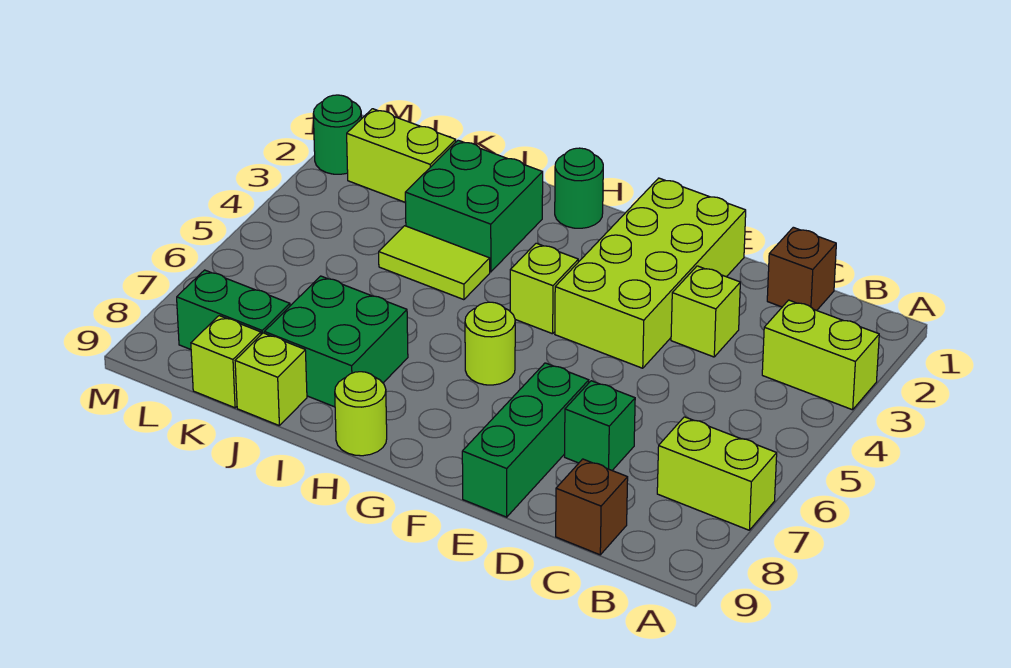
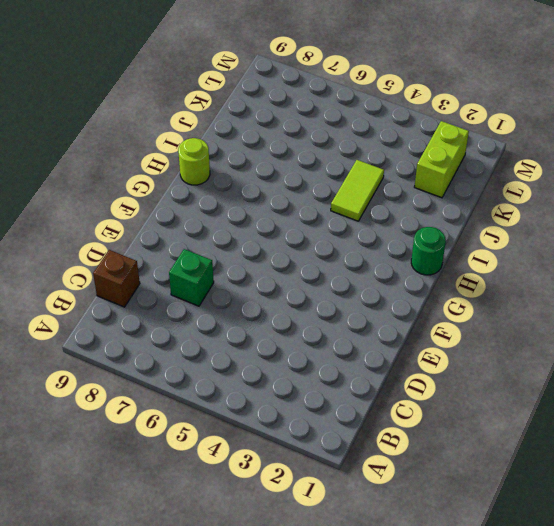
none -> lime 1x2 brick [762,300,879,410]
none -> lime 1x2 brick [657,417,777,530]
none -> brown 1x1 brick [767,227,836,310]

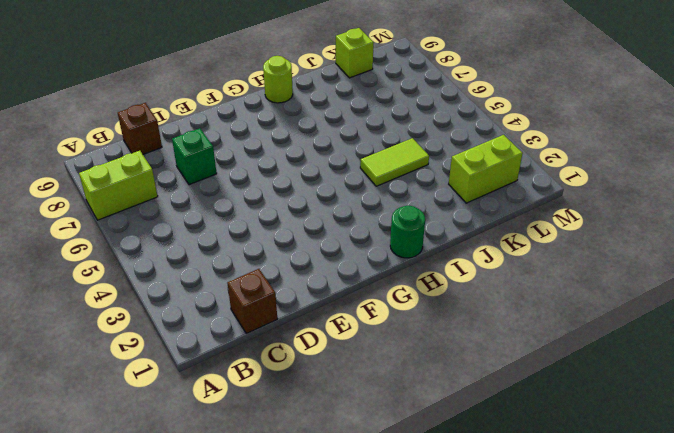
none -> lime 1x2 brick [762,300,879,410]
none -> lime 1x1 brick [671,266,740,357]
none -> lime 2x4 brick [555,178,746,368]

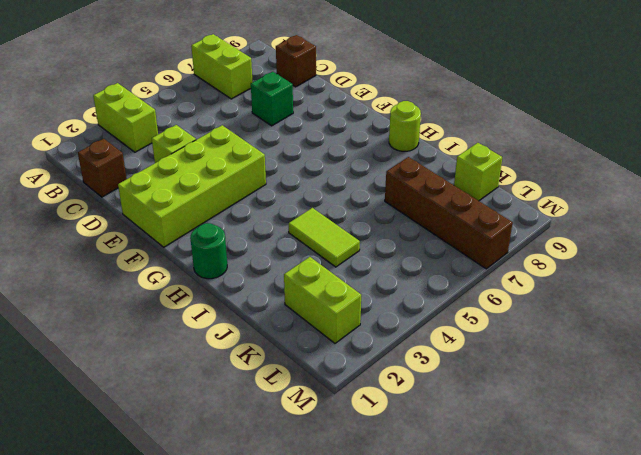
brown 1x4 brick [385,157,513,269] -> green 2x2 brick [265,276,408,407]
none -> green 1x3 brick [462,363,589,517]
none -> lime 1x1 brick [510,243,578,334]
none -> lime 1x1 round brick [465,302,515,385]

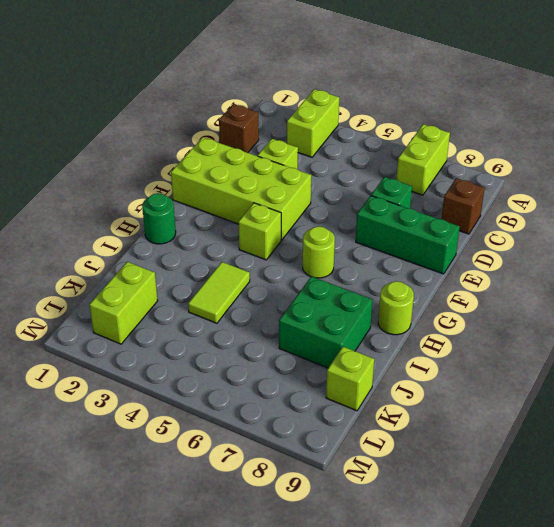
none -> green 2x2 brick [405,140,543,272]
none -> lime 1x1 brick [235,333,307,425]
none -> green 1x2 brick [177,270,290,349]

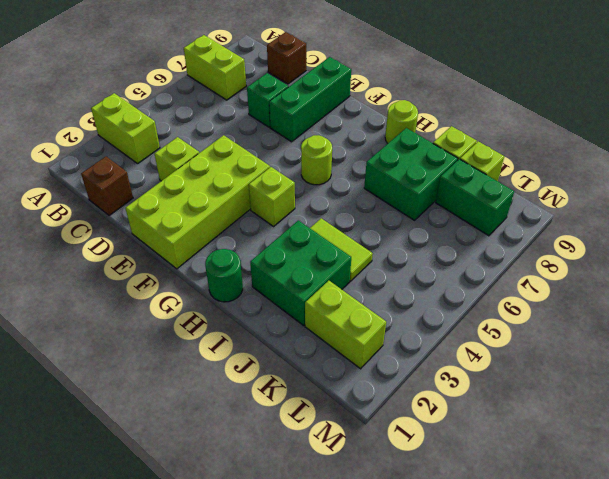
none -> green 1x1 round brick [313,95,361,174]

